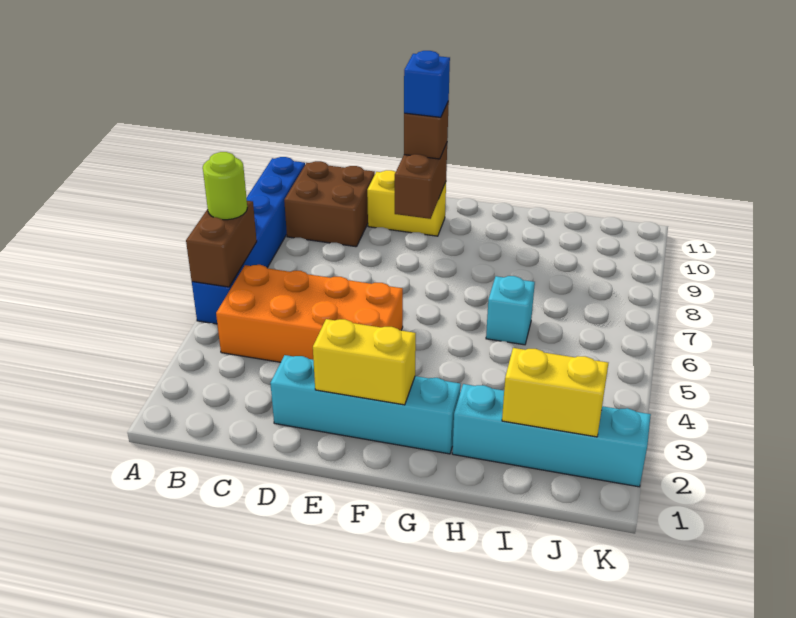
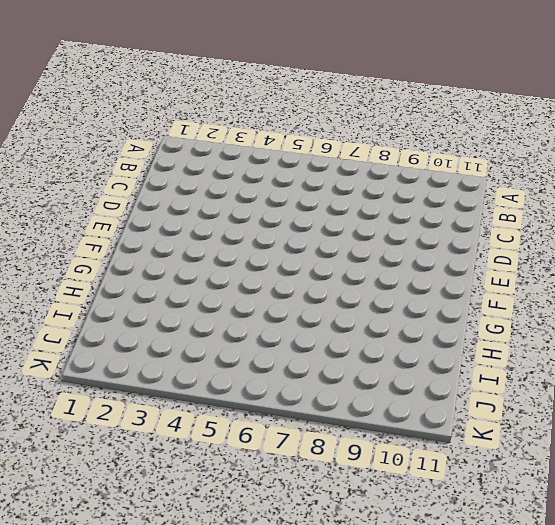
none -> blue 1x6 brick [192,157,305,324]
none -> orange 2x4 brick [216,265,403,362]
none -> brown 2x2 brick [284,161,375,247]

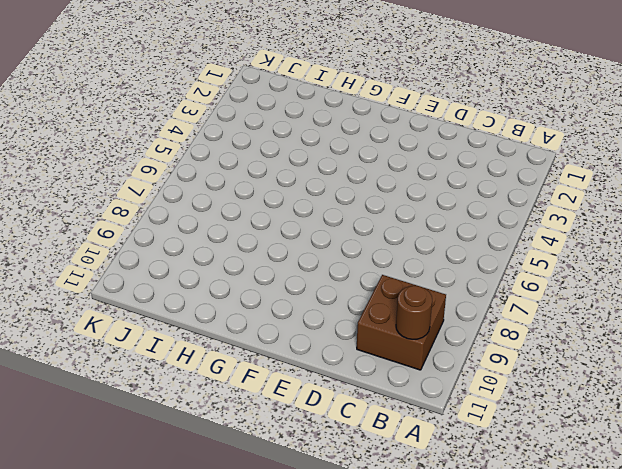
brown 1x1 round brick [396,286,432,339] -> none
none -> blue 1x6 brick [192,157,305,324]
none -> orange 2x4 brick [216,265,403,362]
none -> cyan 1x4 brick [270,355,461,454]

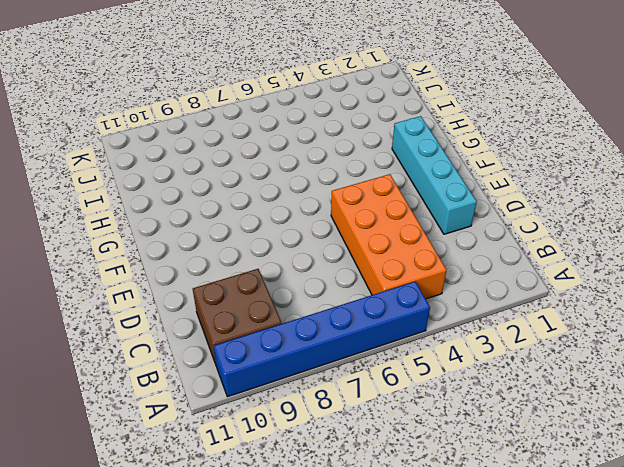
none -> yellow 1x2 brick [367,170,446,236]
none -> cyan 1x4 brick [452,384,651,487]
none -> cyan 1x1 brick [486,276,535,345]

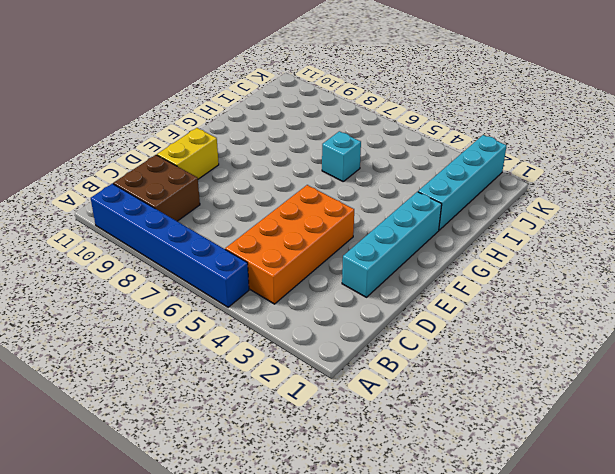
none -> brown 1x2 brick [186,201,257,287]
none -> yellow 1x2 brick [313,319,416,405]
none -> brown 1x2 brick [395,143,447,219]

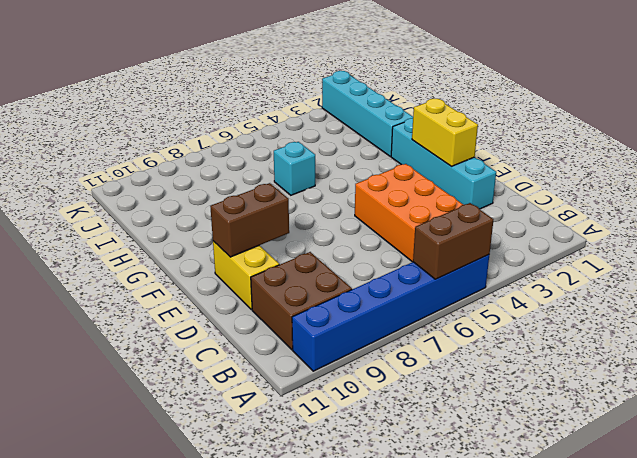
none -> yellow 1x2 brick [502,348,608,437]
none -> lime 1x1 round brick [203,152,247,220]
none -> brown 1x1 brick [404,101,449,159]

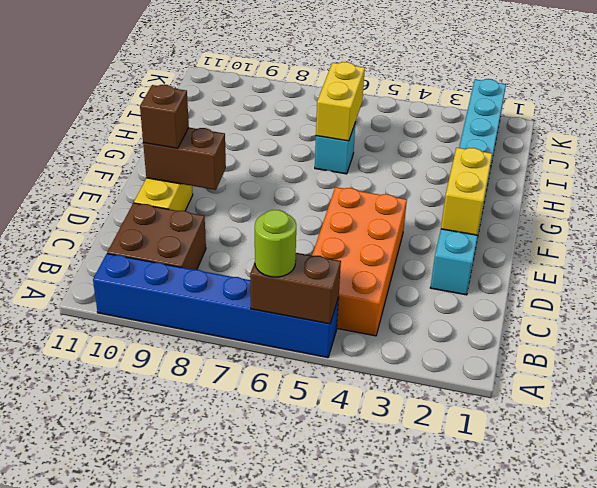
yellow 1x2 brick [316,62,365,141] -> yellow 1x2 brick moved to [502,348,608,437]
none -> blue 1x1 brick [404,51,450,117]

